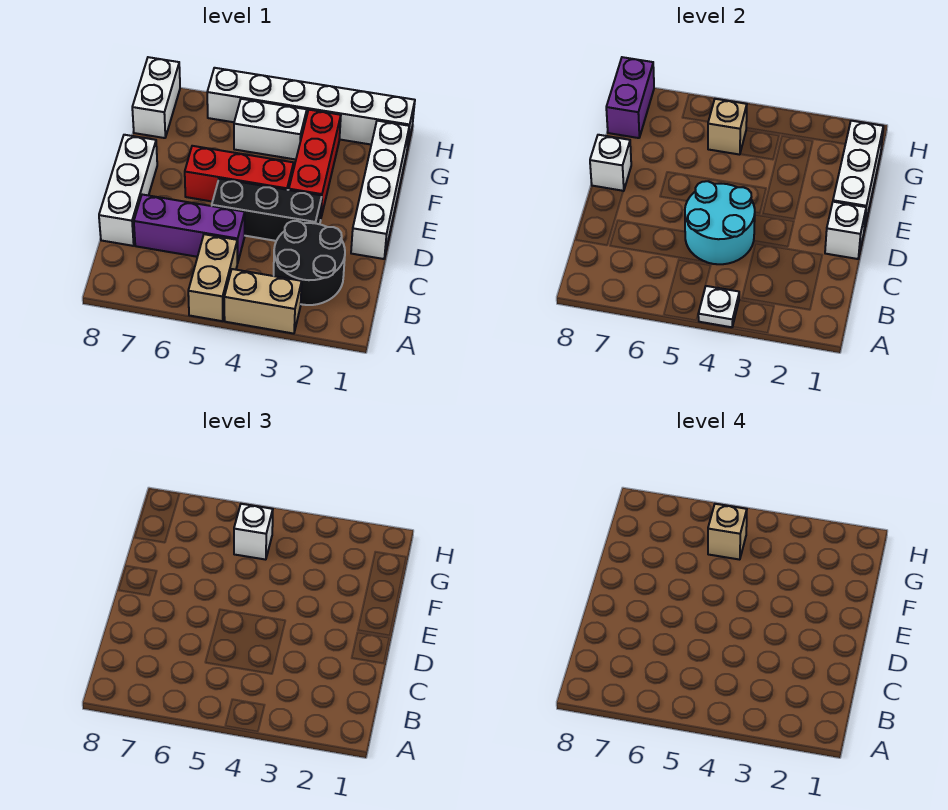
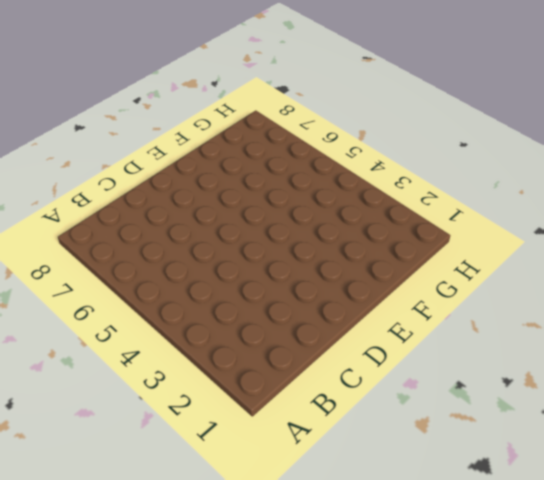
none -> tan 1x2 brick [224,269,302,334]
none -> tan 1x2 brick [188,234,237,321]
none -> black 2x2 round brick [274,221,345,305]

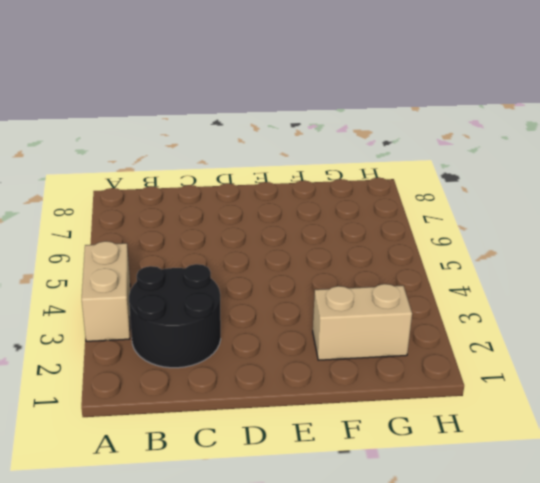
tan 1x2 brick [313,284,412,360] -> tan 1x2 brick moved to [188,234,237,321]
none -> purple 1x3 brick [134,195,245,263]
none -> white 1x3 brick [99,135,157,246]
none -> white 1x4 brick [351,121,409,259]

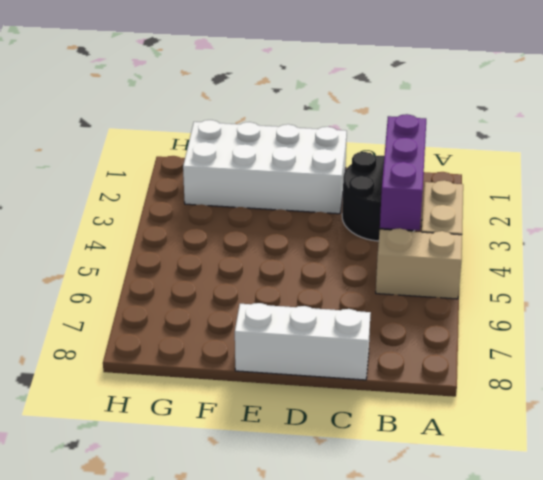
purple 1x3 brick [380,114,426,230] -> purple 1x3 brick moved to [134,195,245,263]
white 2x4 brick [183,120,347,214] -> white 1x4 brick [351,121,409,259]
none -> black 1x3 brick [212,179,322,241]
none -> red 1x3 brick [289,110,341,217]
none -> red 1x3 brick [185,146,294,202]

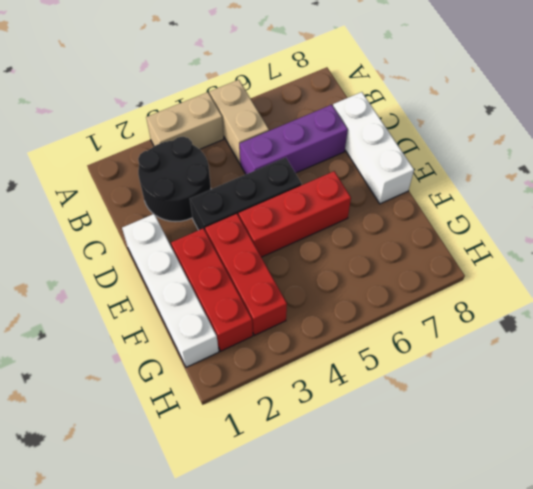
red 1x3 brick [171,229,253,351] -> none
none -> white 1x2 brick [234,99,307,159]
none -> white 1x2 brick [132,57,180,138]
none -> white 1x6 brick [207,68,415,149]

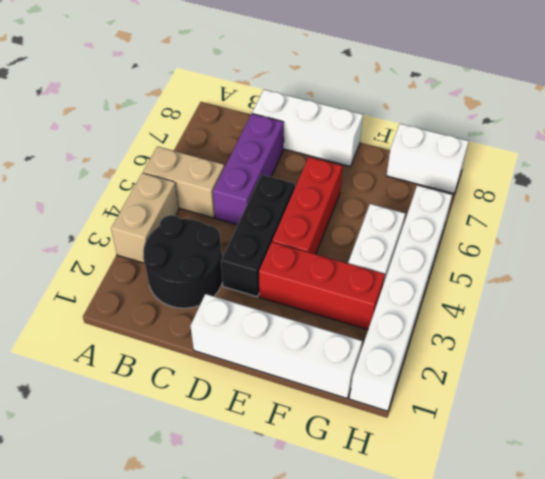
none -> white 1x1 plate [698,286,739,327]
none -> cyan 2x2 round brick [685,181,755,264]
none -> white 1x1 brick [825,202,866,259]

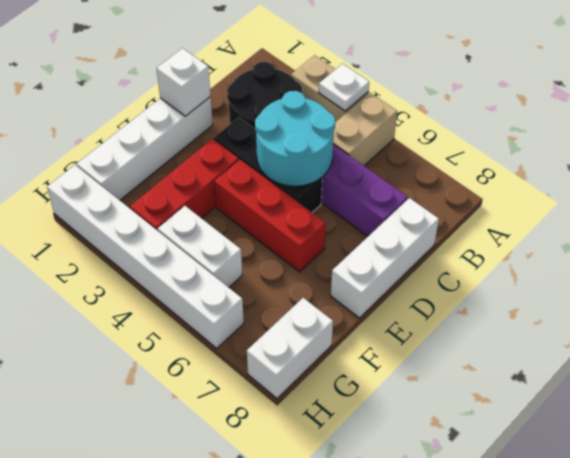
none -> white 1x3 brick [833,121,883,230]
none -> white 1x1 brick [590,135,631,191]
none -> tan 1x1 brick [708,99,747,155]

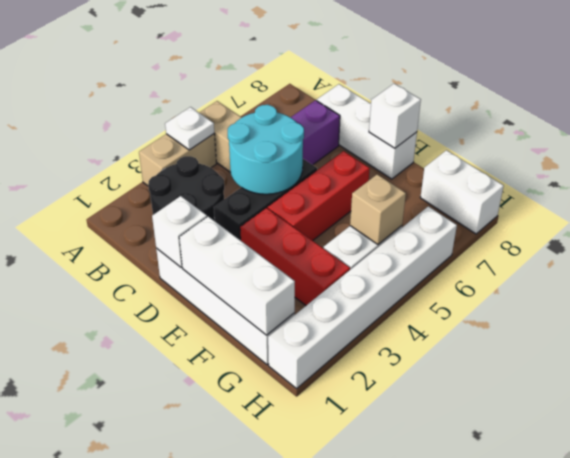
none -> purple 1x2 brick [606,57,654,138]
none -> white 1x1 brick [234,504,273,560]
none -> tan 1x1 brick [708,504,747,560]

